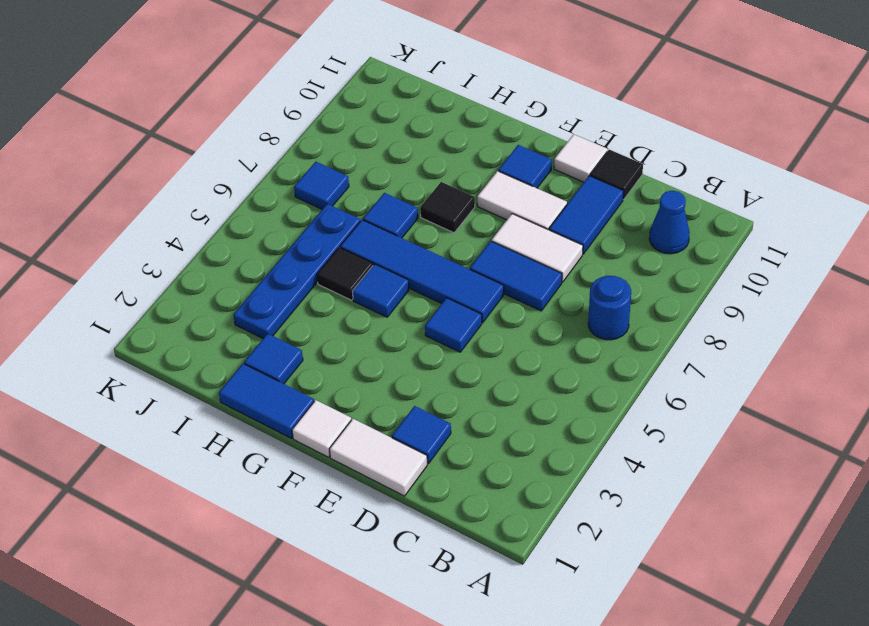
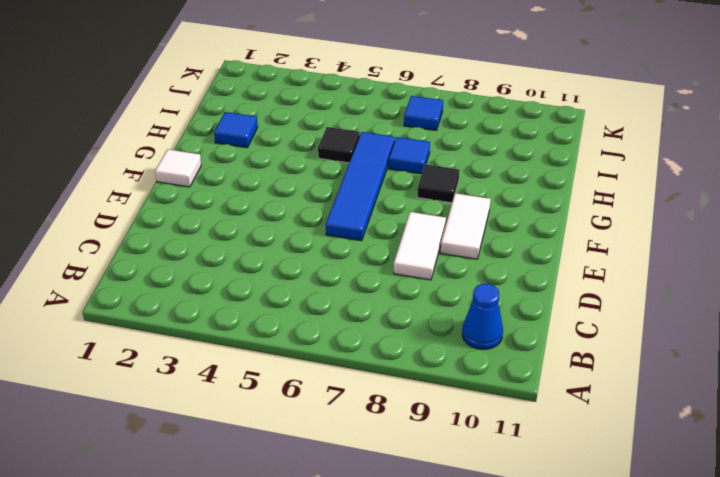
none -> blue 1x1 round brick [588,276,631,340]
none -> white 1x2 tile [329,419,427,496]
none -> blue 1x1 tile [392,406,451,464]

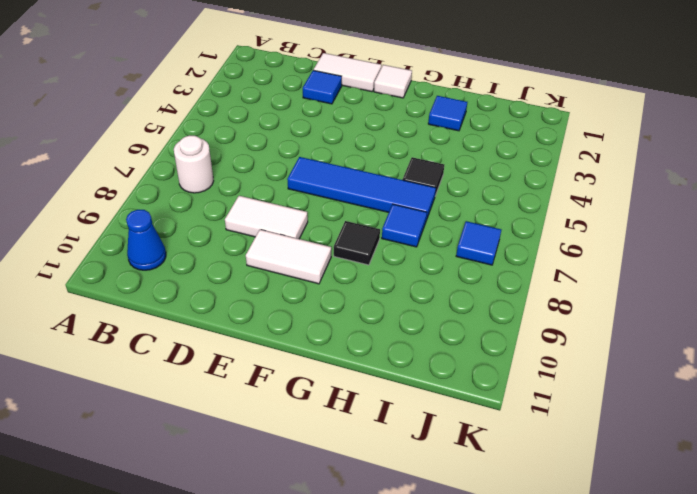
white 1x1 round brick [174,135,214,193] -> blue 1x1 round brick [588,276,631,340]
none -> blue 1x2 tile [470,241,562,311]
none -> blue 1x2 tile [549,176,623,254]
none -> black 1x1 tile [590,150,643,200]

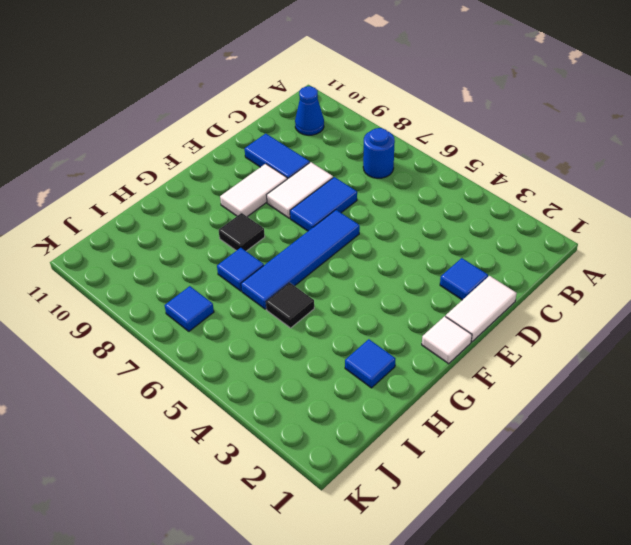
none -> black 1x1 tile [590,150,643,200]
none -> blue 1x1 tile [425,298,482,352]
none -> white 1x1 tile [554,134,607,182]

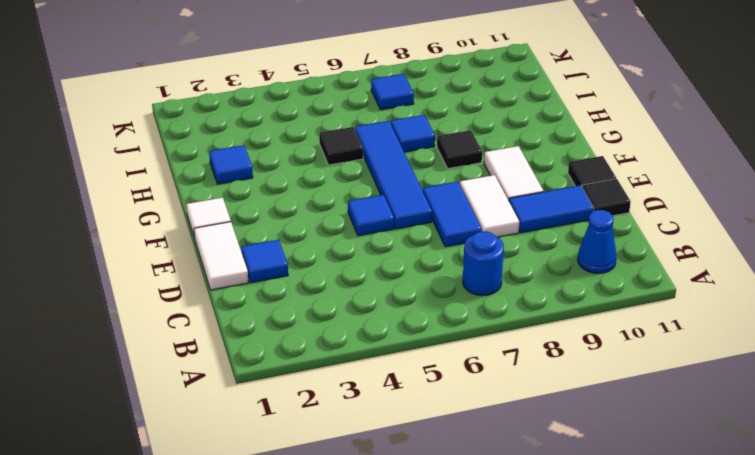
black 1x1 tile [568,156,616,186] -> white 1x1 tile [554,134,607,182]
none -> blue 1x1 tile [498,145,552,188]
none -> blue 1x2 tile [219,364,314,438]
none -> blue 1x1 tile [352,264,409,317]

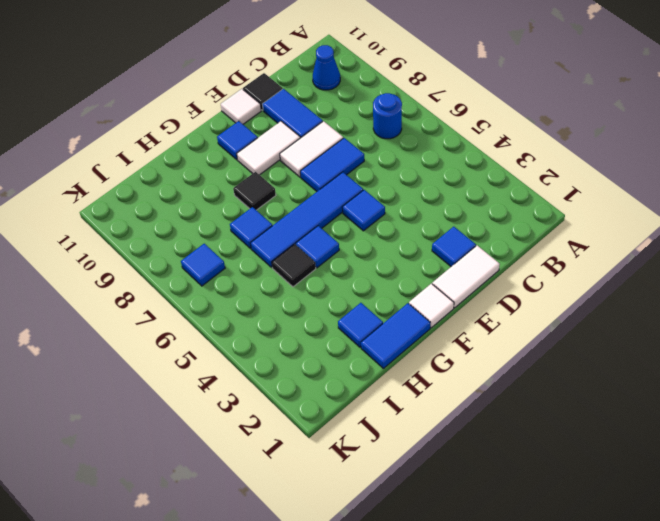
none -> blue 1x4 plate [233,204,360,338]

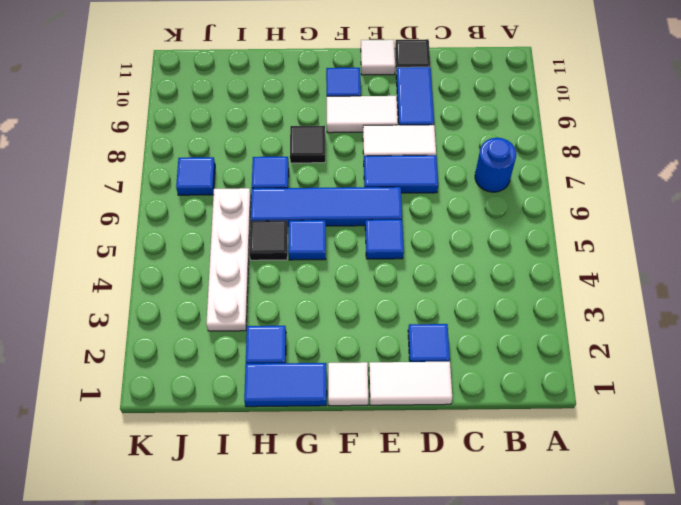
white 1x4 plate [206,188,251,331] -> blue 1x4 plate [233,204,360,338]
none -> blue 1x1 cone [649,191,690,254]

